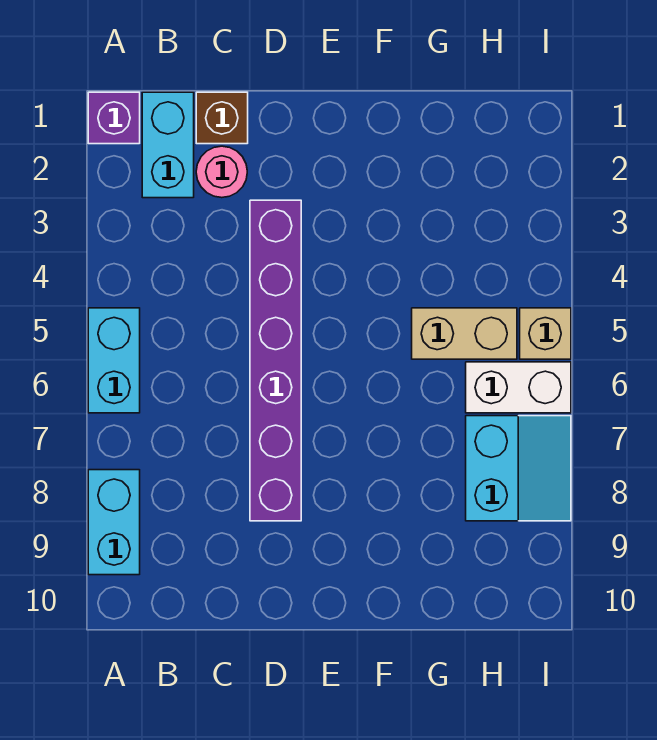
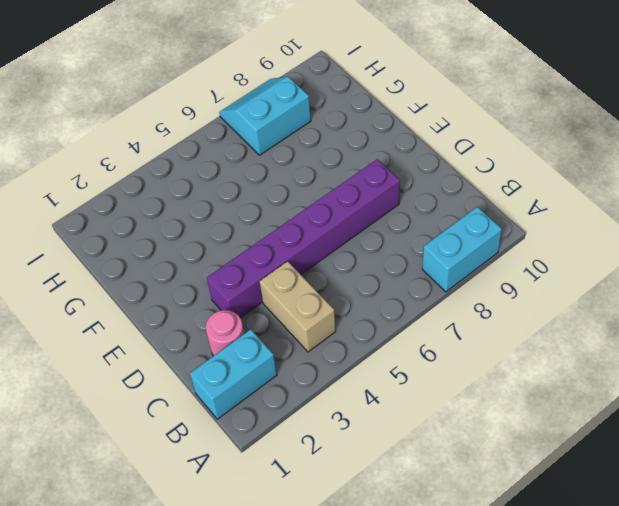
tan 1x2 brick [259,261,336,352] -> tan 1x2 brick moved to [412,308,517,359]
none -> purple 1x1 brick [88,92,140,144]
none -> cyan 1x2 brick [88,308,140,413]

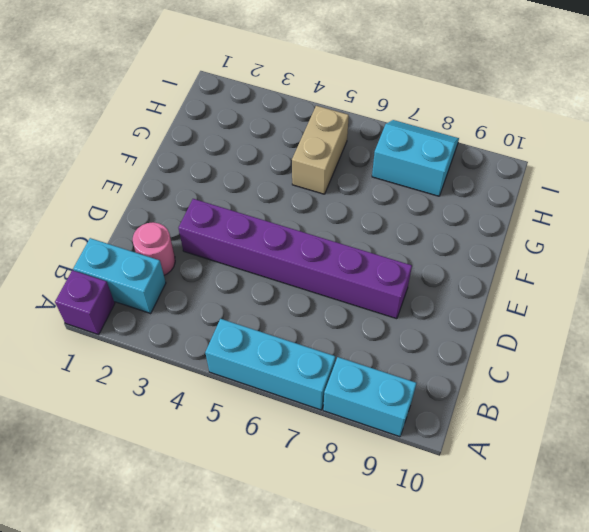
cyan 1x3 brick [205,319,335,410] -> cyan 1x2 brick [88,308,140,413]
none -> brown 1x1 brick [196,92,248,144]
none -> white 1x2 brick [466,362,571,413]

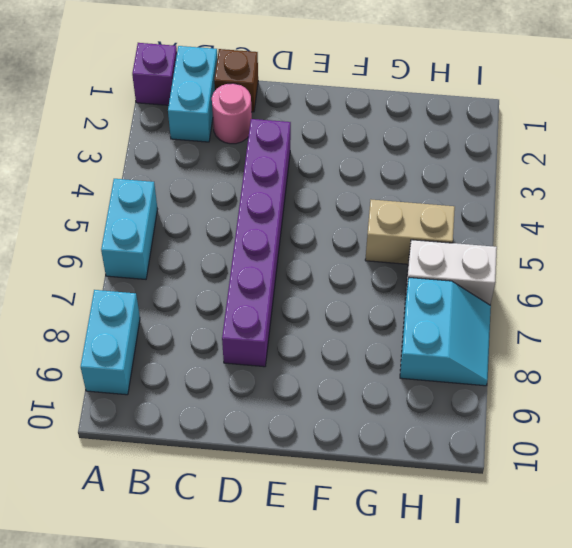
none -> tan 1x1 brick [520,308,571,359]

